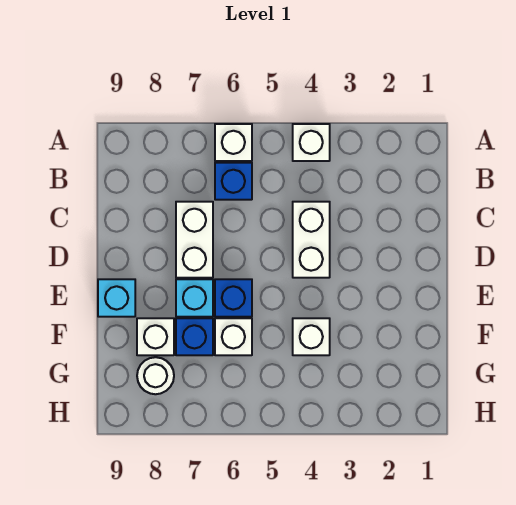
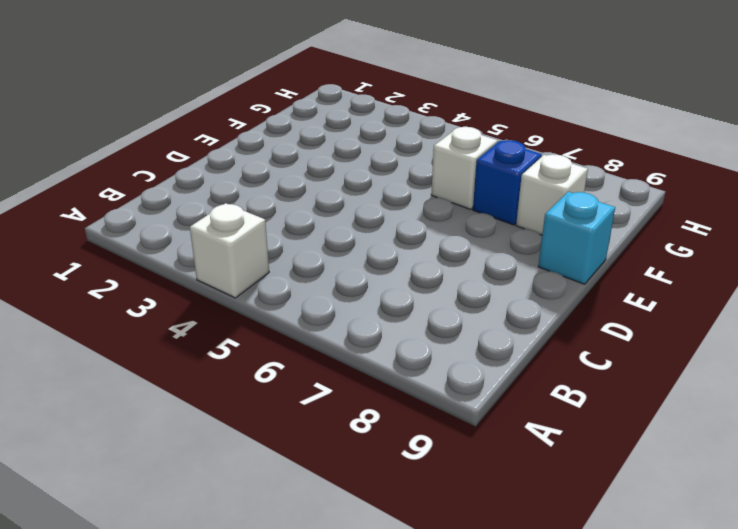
none -> white 1x1 brick [215,124,252,161]
none -> blue 1x1 brick [215,163,252,200]
none -> white 1x2 brick [293,202,330,278]

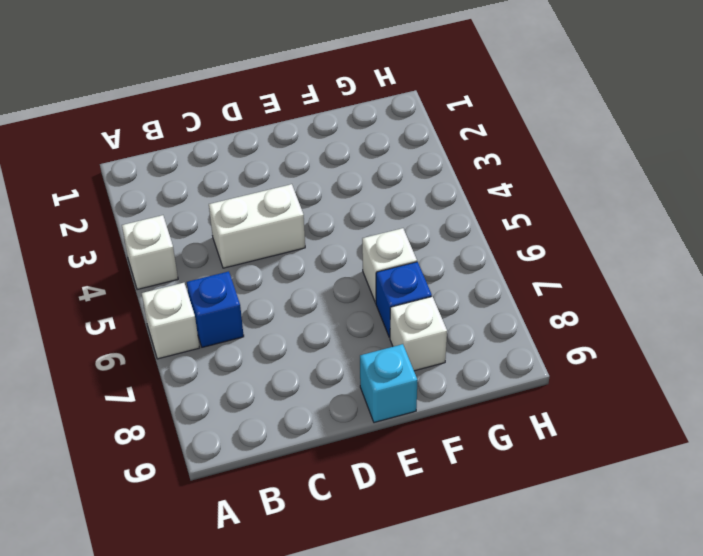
none -> white 1x2 brick [176,202,213,278]
none -> blue 1x1 brick [215,279,252,317]
none -> cyan 1x1 brick [176,279,213,317]

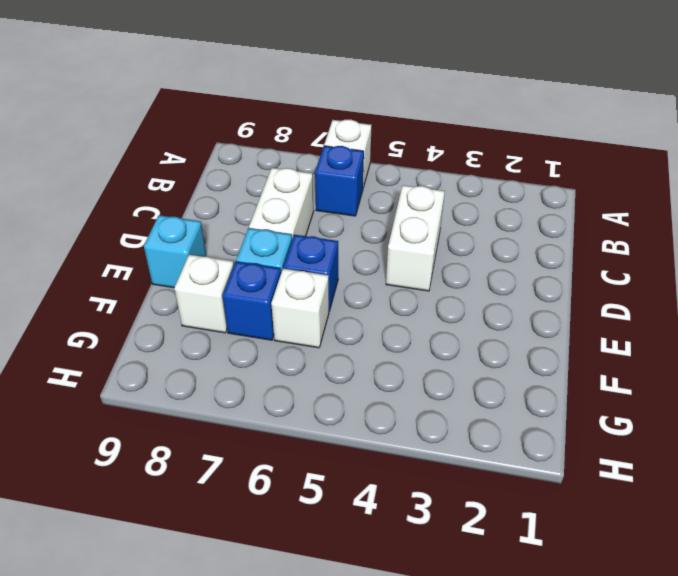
none -> white 1x1 brick [293,124,330,161]
none -> white 1x1 brick [293,318,330,355]
none -> white 1x1 round brick [137,357,174,394]

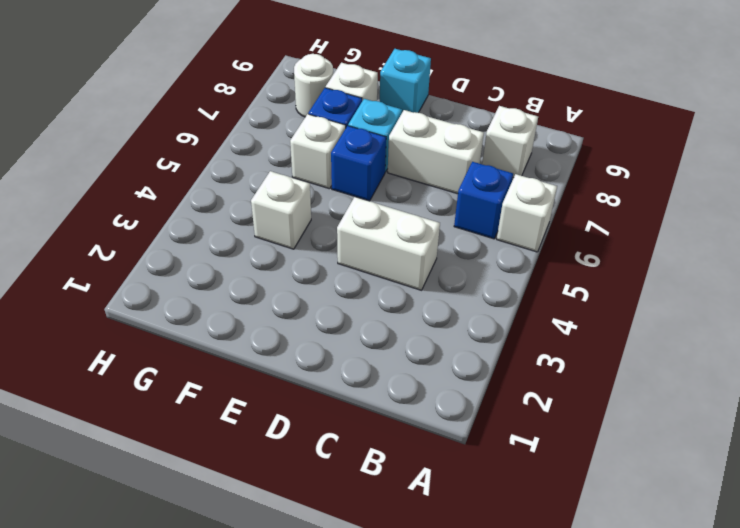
white 1x1 brick [482,106,538,178] -> white 1x1 brick moved to [293,124,330,161]

